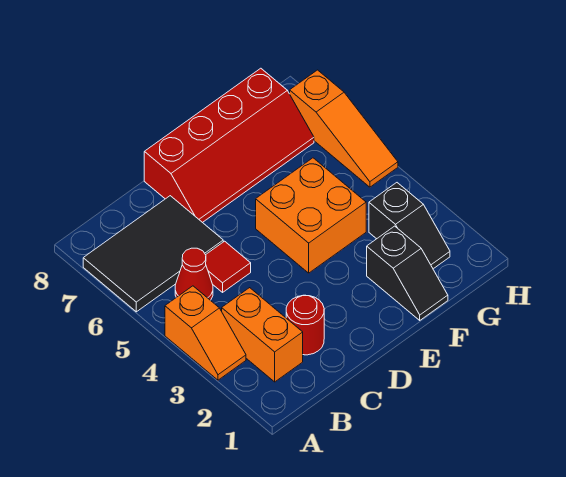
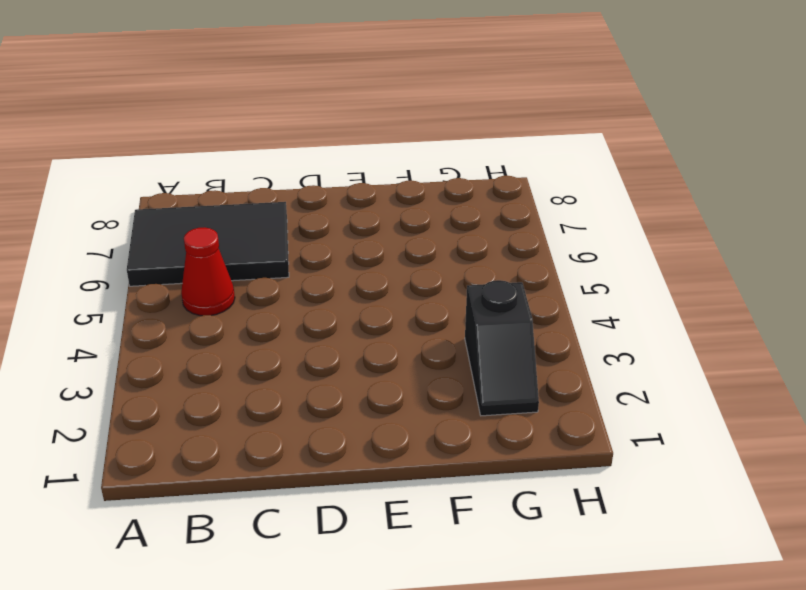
none -> orange 1x2 slope [165,286,246,380]
none -> orange 1x2 brick [222,288,303,382]

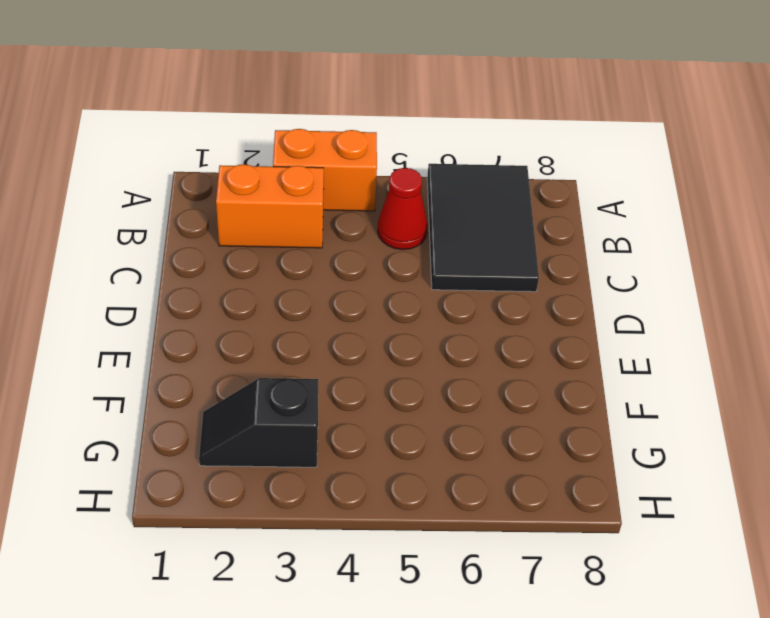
orange 1x2 brick [273,129,377,211] -> orange 1x2 slope [165,286,246,380]
none -> red 1x1 round brick [286,295,324,355]
none -> red 1x1 tile [206,241,251,292]

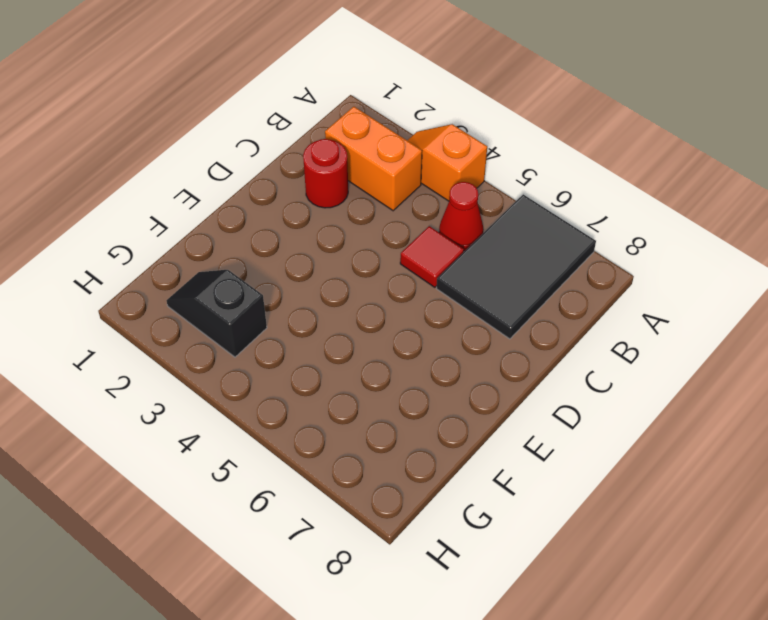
none -> red 2x4 slope [144,68,314,223]
none -> orange 2x2 brick [256,158,366,273]

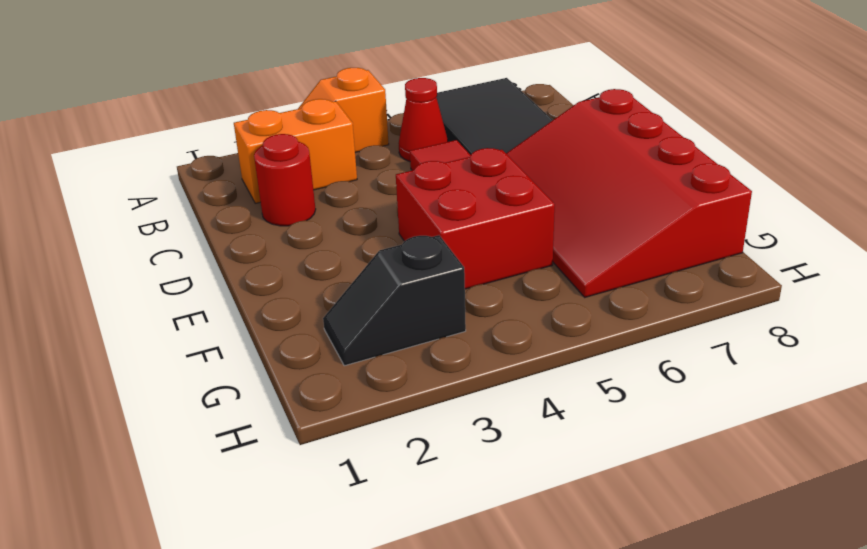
red 3x4 slope [506,89,752,297] -> red 2x4 slope [144,68,314,223]
red 2x2 brick [396,148,555,289] -> orange 2x2 brick [256,158,366,273]
none -> black 1x2 slope [367,226,448,320]
none -> orange 1x3 slope [290,70,398,187]

